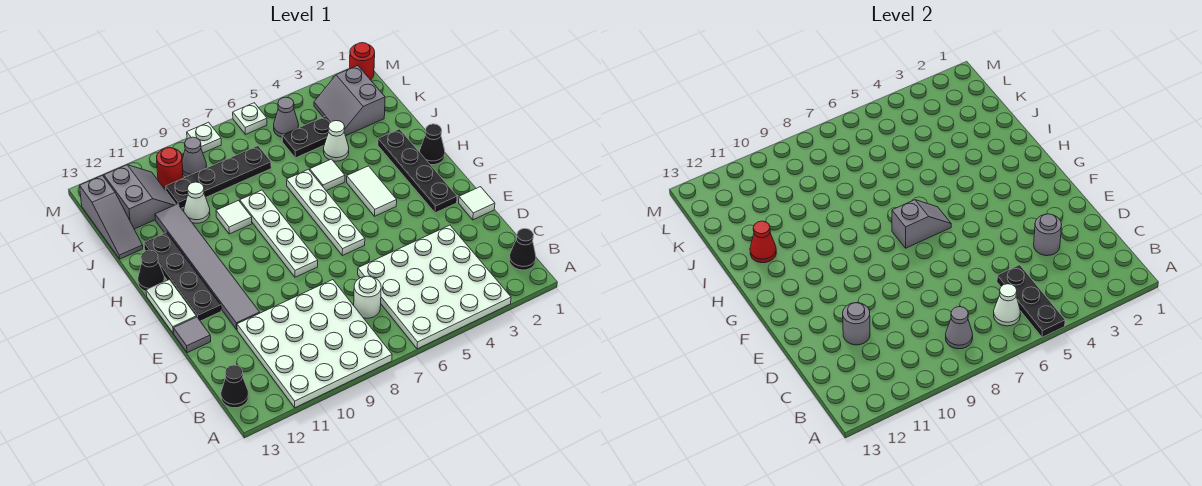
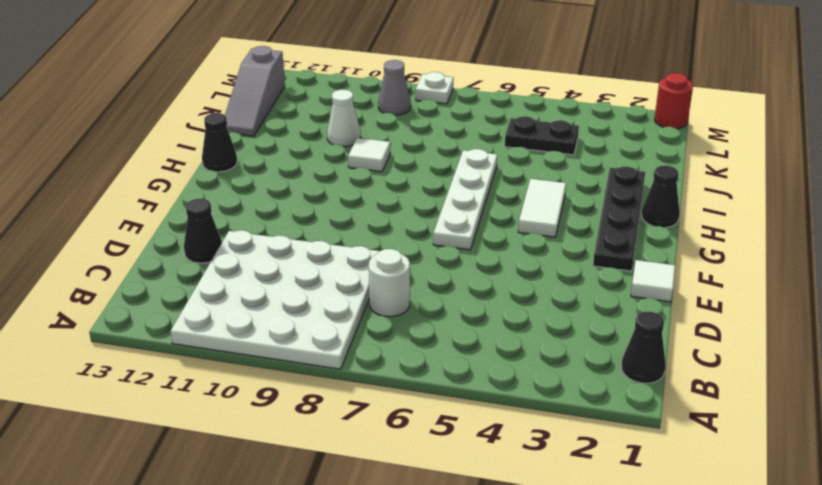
black 1x1 cone [184,199,222,263] -> black 1x1 cone moved to [221,365,249,408]
none -> white 4x4 plate [358,225,511,349]
none -> grey 1x6 tile [155,204,260,329]
none -> grey 1x1 tile [173,317,211,353]
none -> white 1x4 plate [240,190,318,277]

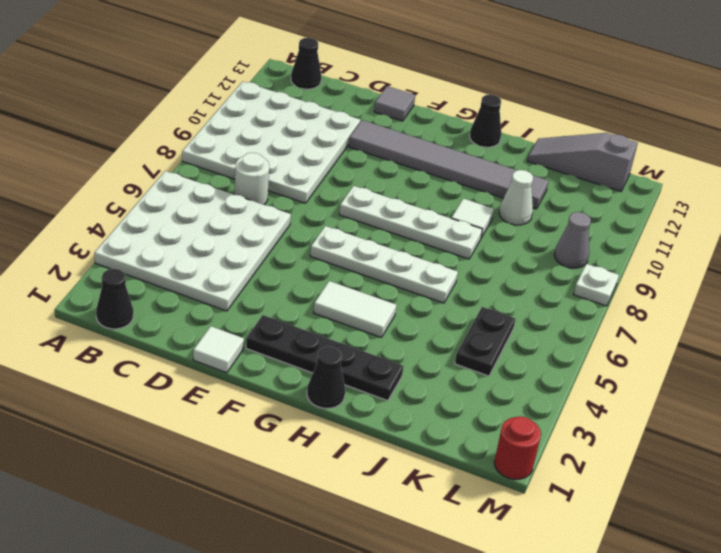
none -> black 1x4 plate [144,232,221,321]
none -> white 1x2 plate [146,280,196,333]
none -> white 1x1 tile [310,159,345,191]
none -> white 1x1 cone [323,121,349,161]

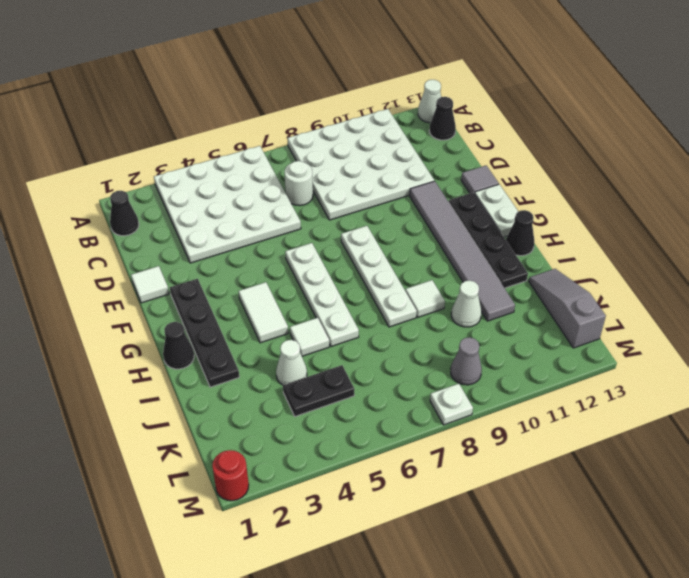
white 1x1 cone [418,80,441,123] -> white 1x1 cone moved to [994,284,1020,326]
none -> grey 2x2 slope [314,66,385,136]
none -> black 1x4 plate [166,146,271,208]
none -> grey 2x2 slope [104,165,176,229]
none -> grey 1x1 cone [274,97,299,137]

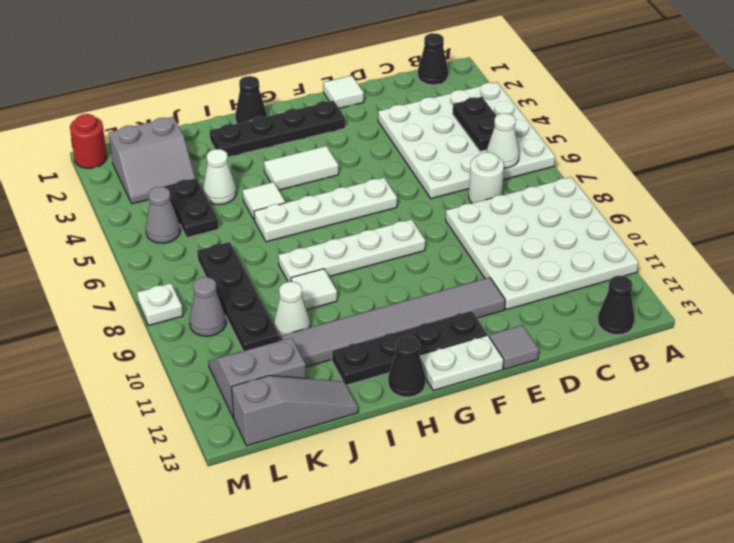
black 1x2 plate [453,97,496,151] -> black 1x3 plate [997,265,1065,337]
none -> red 1x1 round brick [157,148,183,188]
none -> white 1x1 plate [233,103,267,135]
none -> grey 1x1 cone [946,307,973,349]
none -> grey 1x1 round brick [1034,214,1062,256]

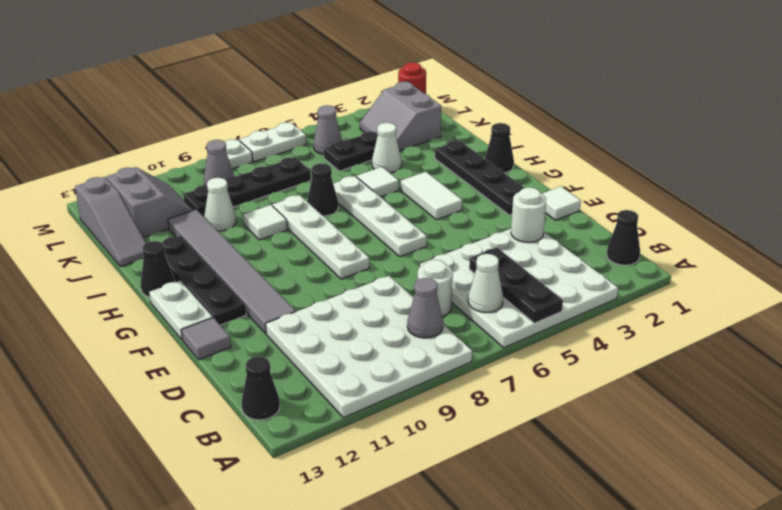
white 1x1 round brick [511,187,546,243] -> grey 1x1 round brick [1034,214,1062,256]
black 1x1 cone [307,163,338,216] -> none
white 1x2 plate [239,123,306,162] -> white 1x1 plate [233,103,267,135]
none -> red 1x1 round brick [157,148,183,188]
none -> grey 1x1 round brick [843,303,870,345]
none -> grey 1x2 slope [892,200,951,248]
none -> red 1x1 cone [750,221,776,263]

